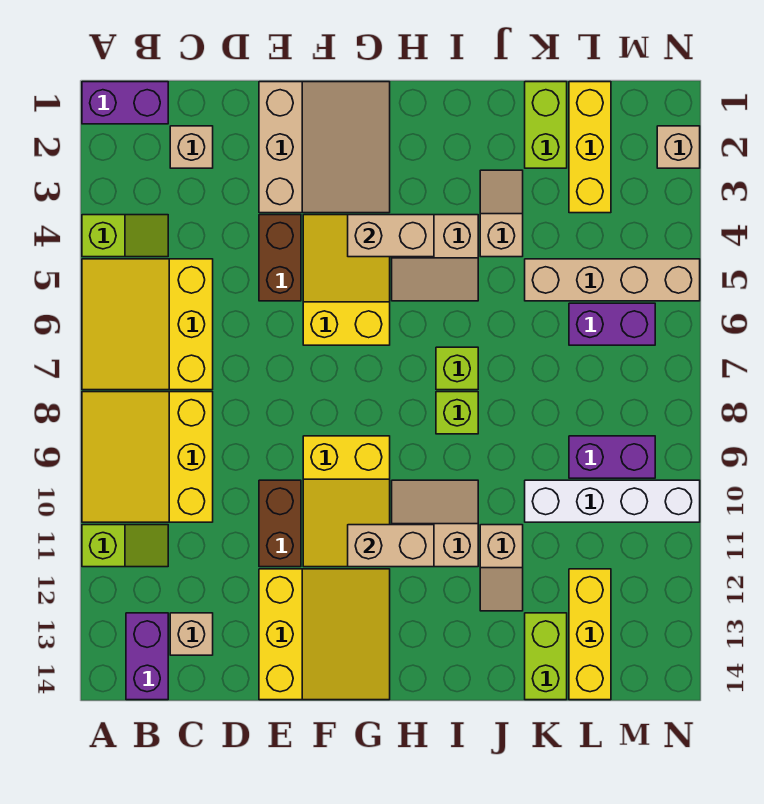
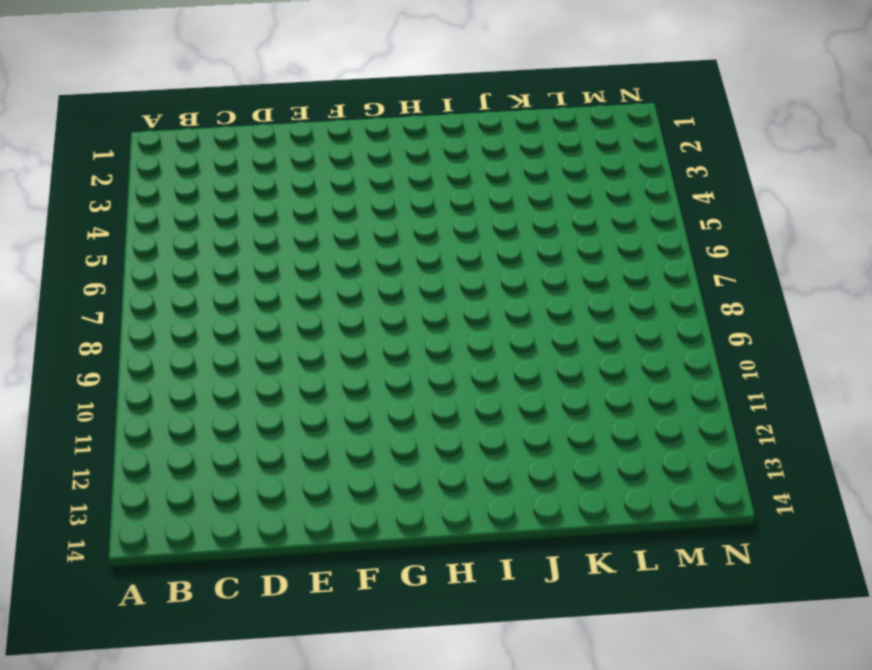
none -> purple 1x2 brick [82,82,168,124]
none -> lime 1x2 slope [82,215,168,257]
none -> yellow 3x3 slope [82,259,213,390]
none -> yellow 3x3 slope [82,392,213,522]

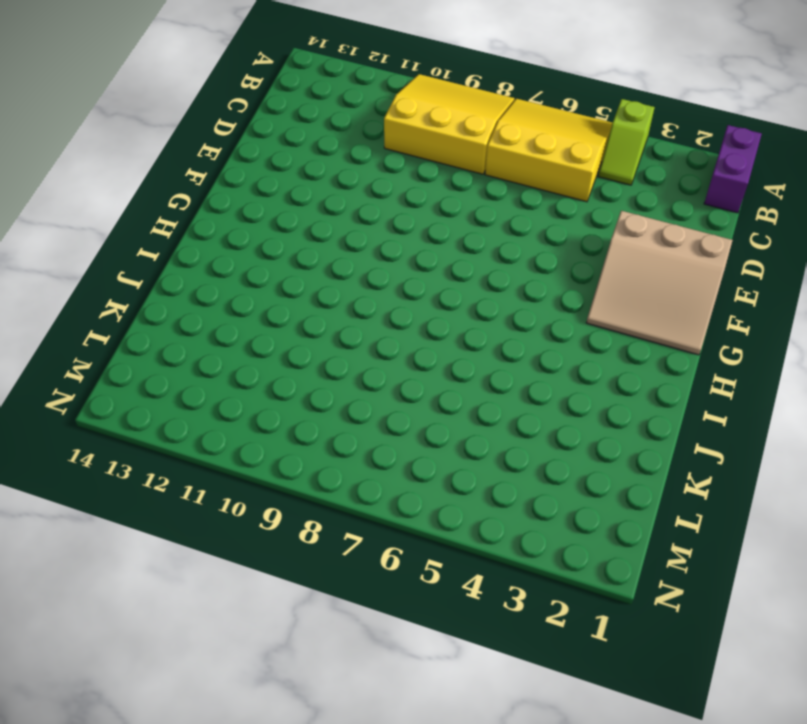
none -> lime 1x2 slope [82,525,168,567]
none -> purple 1x2 brick [126,613,168,700]
none -> tan 1x1 brick [170,126,213,168]
none -> tan 1x1 brick [170,613,213,655]

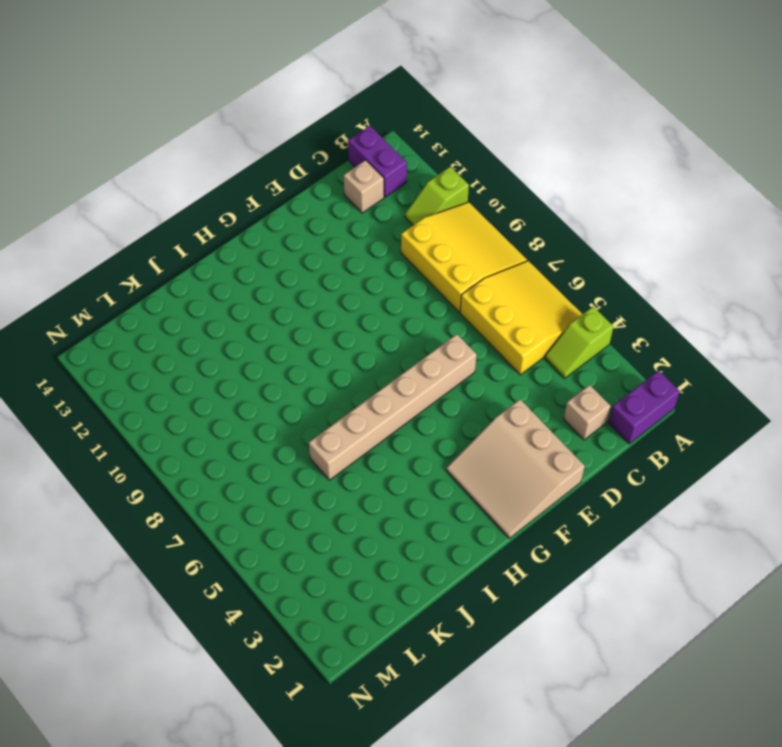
tan 1x6 brick [309,334,477,480] -> yellow 2x3 slope [303,215,390,345]
none -> brown 1x2 brick [259,215,301,301]
none -> brown 1x2 brick [259,480,301,567]
none -> yellow 3x3 slope [259,569,390,700]
none -> yellow 2x3 slope [303,436,390,567]

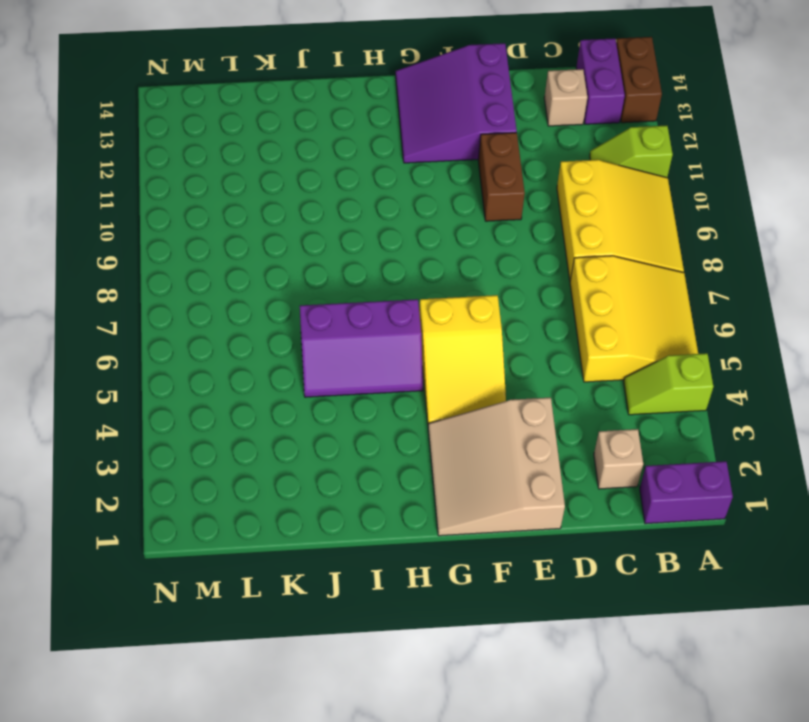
brown 1x2 brick [616,37,662,123] -> brown 1x2 brick moved to [259,215,301,301]
purple 3x3 slope [396,43,517,163] -> yellow 3x3 slope [259,569,390,700]
purple 2x3 slope [300,299,423,397] -> tan 2x2 slope [392,215,478,301]
none -> yellow 2x3 slope [303,436,390,567]
none -> tan 2x2 slope [392,480,478,567]
none -> lime 1x1 brick [436,347,478,390]
none -> lime 1x1 brick [436,392,478,434]

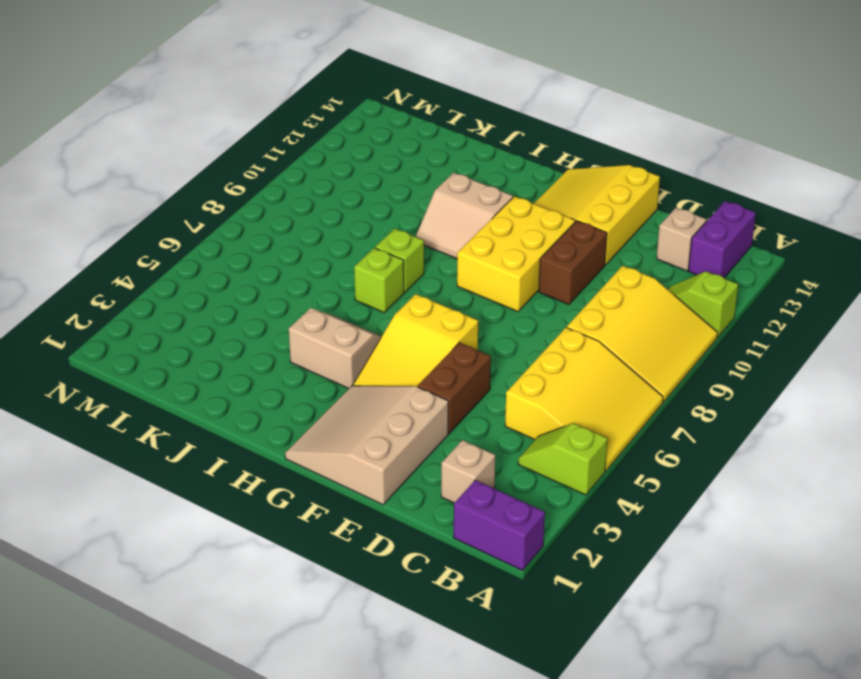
yellow 2x3 brick [457,196,575,312] -> yellow 2x3 slope [303,436,390,567]
none -> tan 1x2 slope [480,170,523,257]
none -> tan 1x2 slope [480,525,523,611]
none -> lime 1x2 brick [525,82,567,168]
none -> tan 1x4 brick [525,259,700,301]

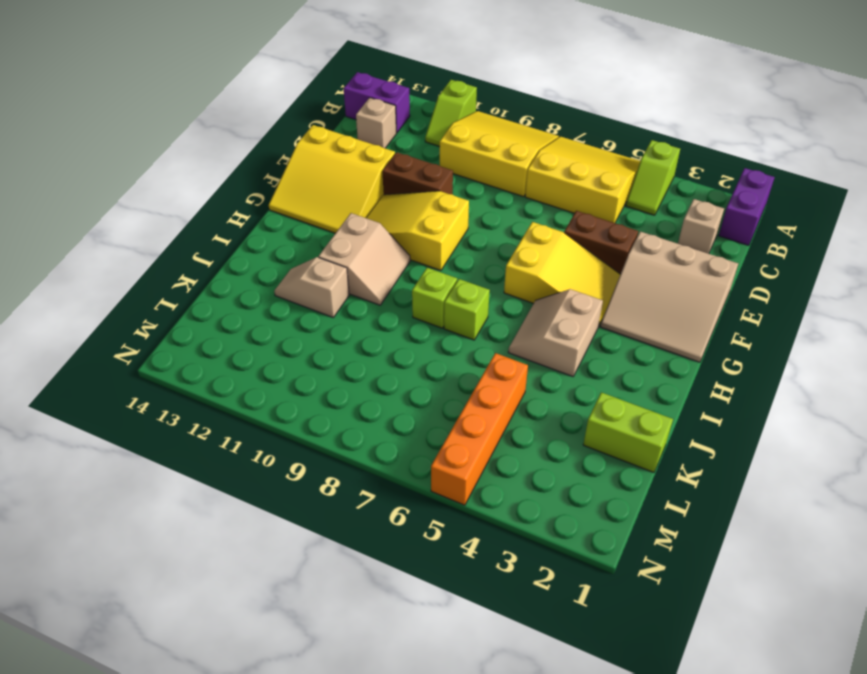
orange 1x4 brick [431,353,528,505] -> tan 1x4 brick [525,259,700,301]
none -> tan 1x2 slope [480,170,523,257]
none -> white 1x4 brick [525,480,700,522]
none -> lime 1x2 brick [525,613,567,700]
none -> yellow 1x3 brick [569,82,611,213]

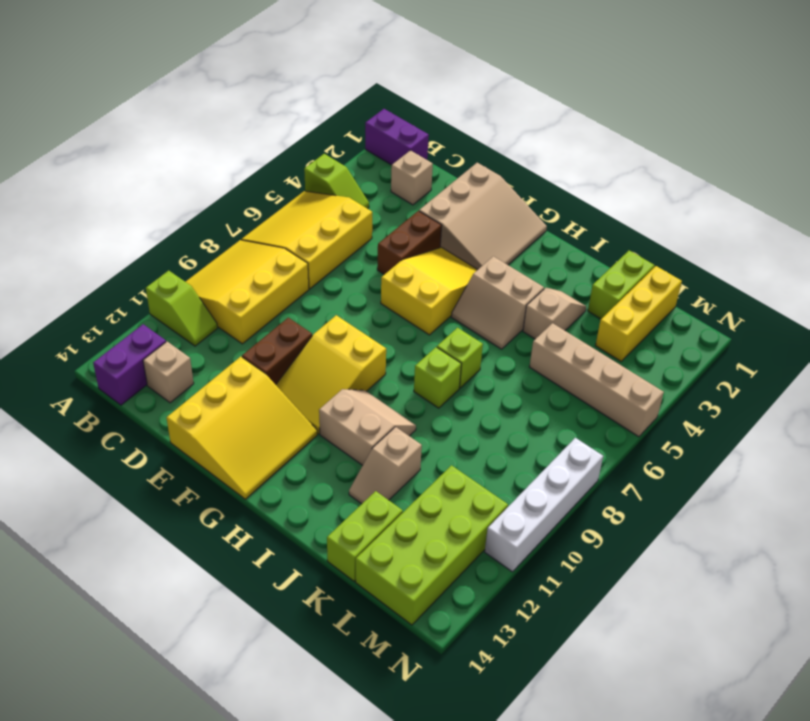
lime 2x4 brick [356,465,508,625] -> yellow 1x3 brick [569,569,611,700]
white 1x4 brick [485,438,603,572] -> white 1x4 brick turned to [525,480,700,522]
none -> purple 1x2 brick [569,303,655,345]
none -> purple 1x2 brick [569,436,655,478]
none -> tan 1x1 brick [657,126,700,168]
none -> tan 1x2 brick [348,215,434,257]

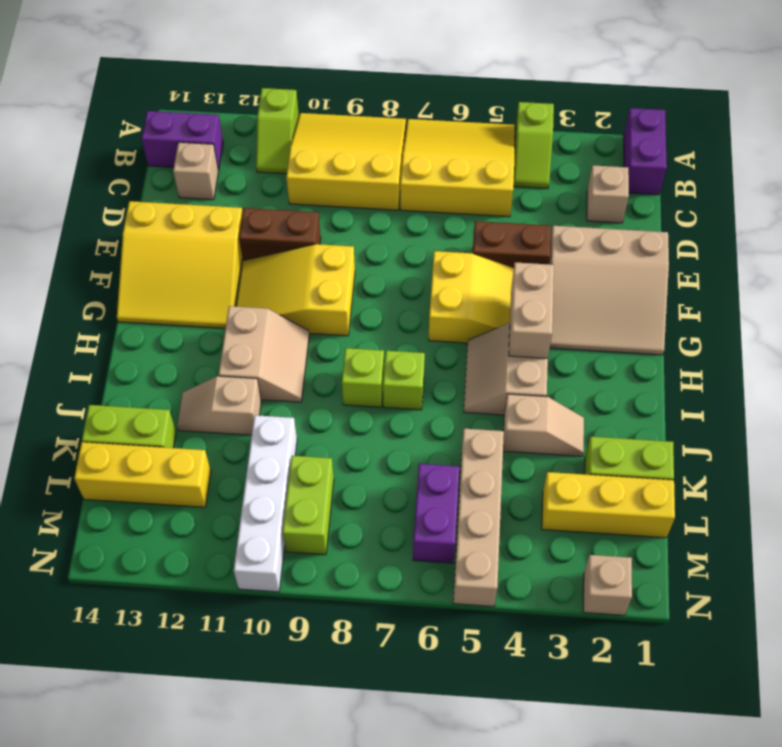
lime 1x2 brick [283,456,334,555] -> purple 1x2 brick [569,436,655,478]
none -> tan 1x2 brick [348,525,434,567]

